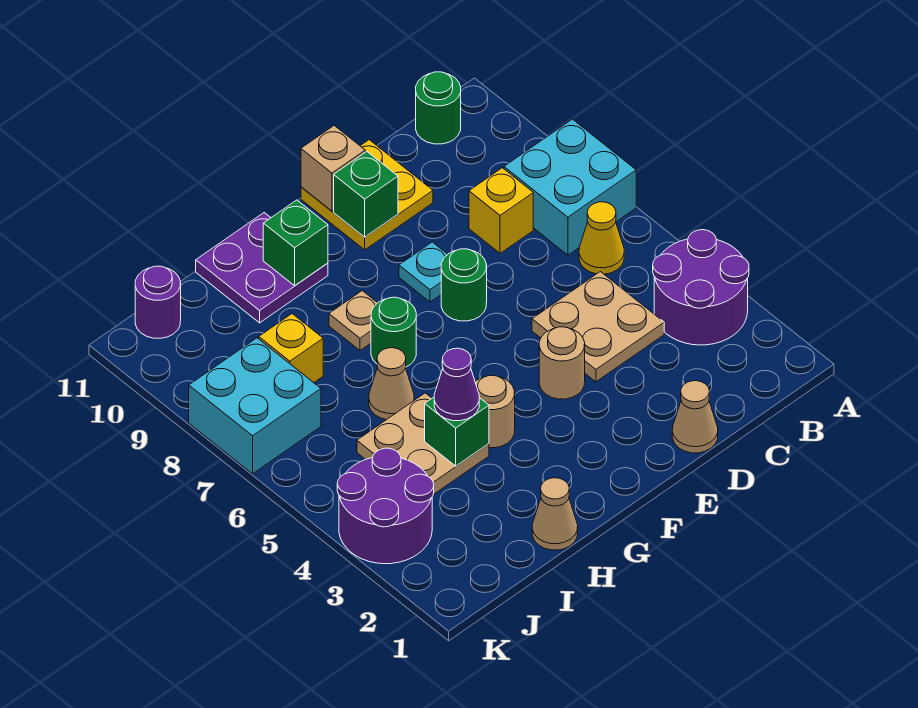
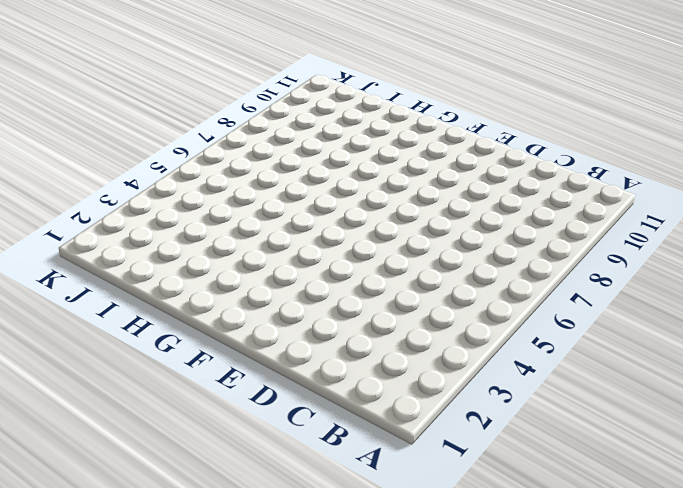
none -> purple 2x2 round brick [653,230,749,345]
none -> cyan 2x2 brick [504,119,636,255]
none -> yellow 1x1 cone [579,202,624,274]

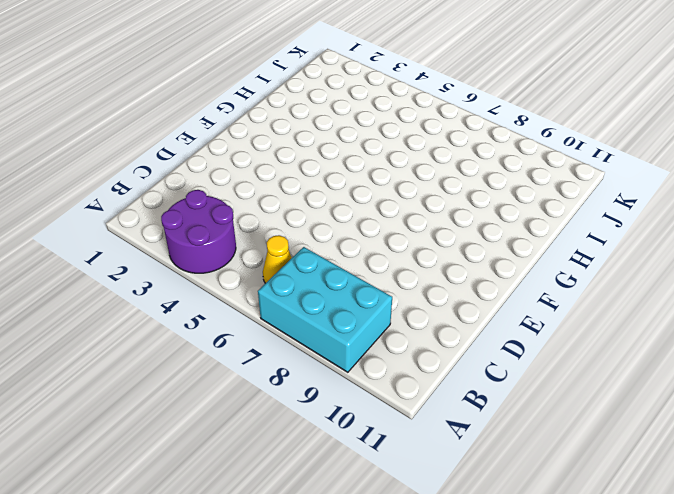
cyan 2x3 brick [258,247,392,372] -> cyan 2x2 brick [504,119,636,255]
none -> green 1x1 round brick [416,72,461,144]
none -> tan 2x2 plate [532,272,664,382]
none -> yellow 1x1 brick [469,168,533,253]

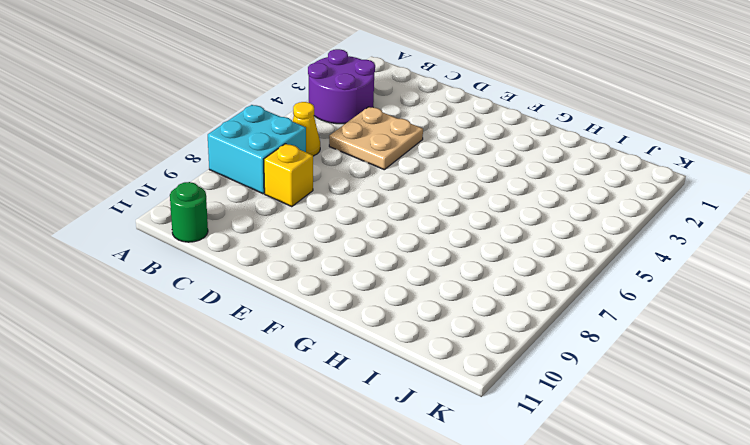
none -> tan 1x1 cone [672,381,718,453]
none -> yellow 2x2 plate [301,140,433,250]
none -> tan 1x1 round brick [539,327,585,399]

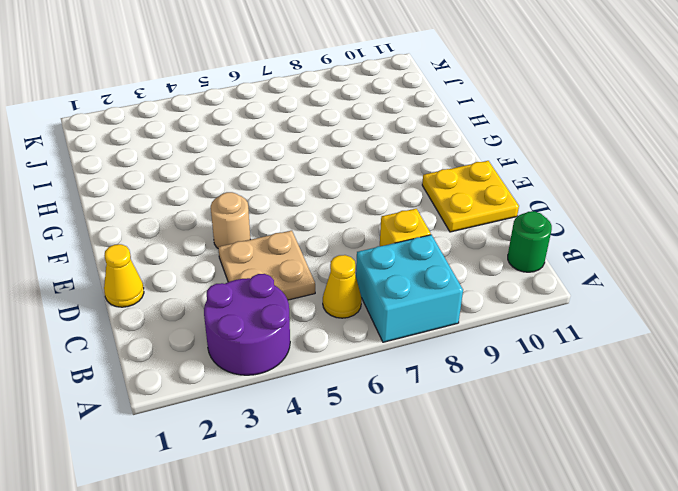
yellow 1x1 cone [104,244,144,307] -> tan 1x1 cone [672,381,718,453]
none -> green 1x1 round brick [441,249,487,321]
none -> cyan 1x1 plate [399,242,448,302]
none -> tan 1x1 round brick [475,375,515,448]

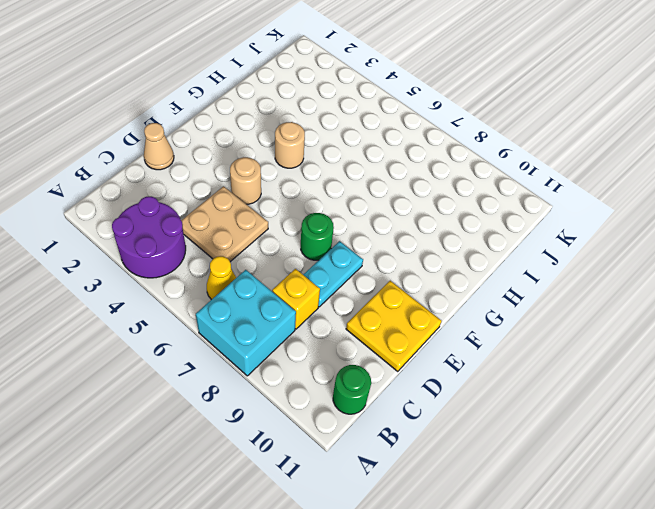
cyan 1x2 plate [303,241,363,307] -> cyan 1x1 plate [399,242,448,302]
none -> green 1x1 round brick [371,297,416,367]
none -> tan 1x1 plate [329,291,377,350]
none -> purple 2x2 plate [196,213,328,323]

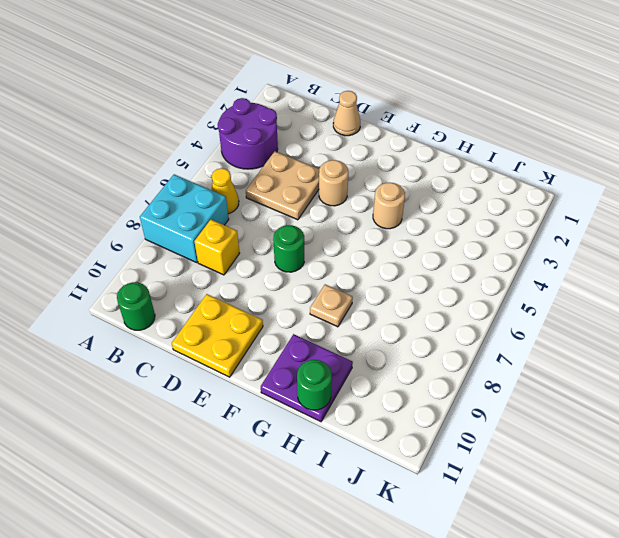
green 1x1 round brick [297,360,332,410] -> green 1x1 round brick moved to [371,297,416,367]
none -> cyan 1x1 plate [399,242,448,302]
none -> tan 1x1 cone [532,478,578,550]
none -> tan 2x2 plate [357,393,489,495]

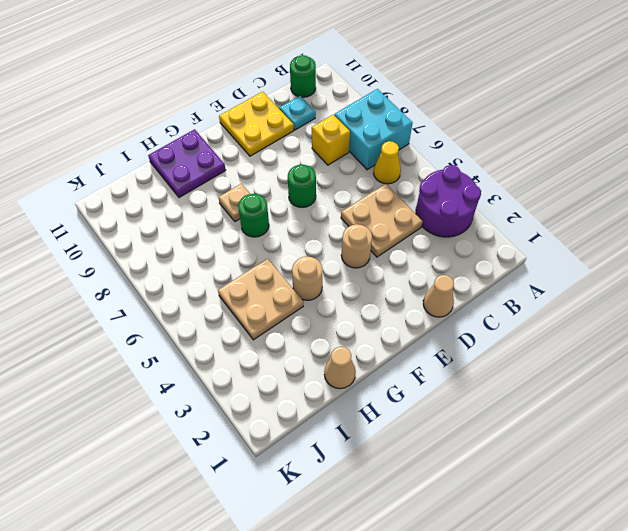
cyan 1x1 plate [279,96,316,130] -> cyan 1x1 plate moved to [399,242,448,302]
none -> tan 1x1 cone [369,348,414,420]
none -> yellow 1x1 brick [259,314,323,383]
none -> purple 2x2 round brick [337,448,434,564]

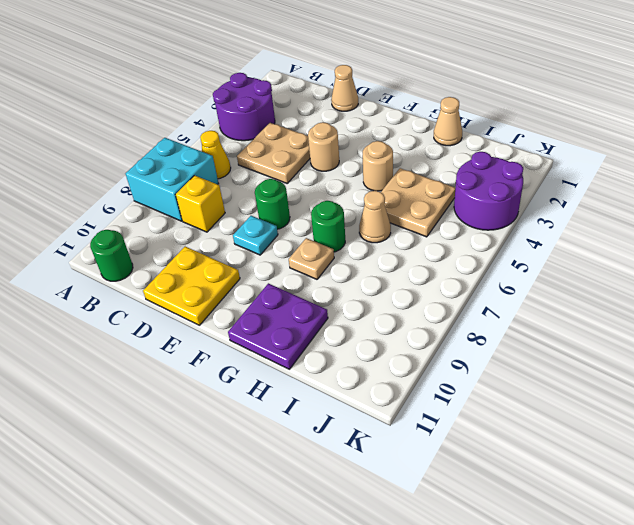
none -> yellow 1x1 brick [259,314,323,383]
none -> cyan 2x2 brick [189,338,321,474]
none -> purple 1x1 round brick [135,266,181,338]

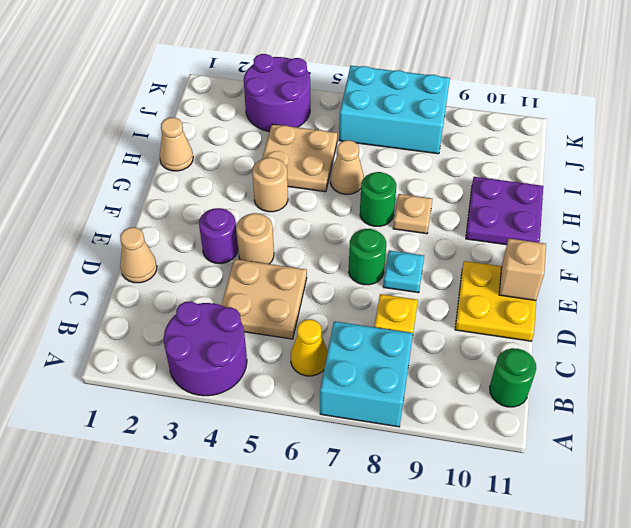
purple 1x1 round brick [199,208,238,264] -> purple 1x1 round brick moved to [135,266,181,338]
cyan 2x3 brick [339,66,450,154] -> cyan 2x2 brick [189,338,321,474]
none -> yellow 1x1 brick [259,314,323,383]
none -> green 1x1 brick [334,152,398,237]
none -> green 1x1 brick [263,200,328,286]

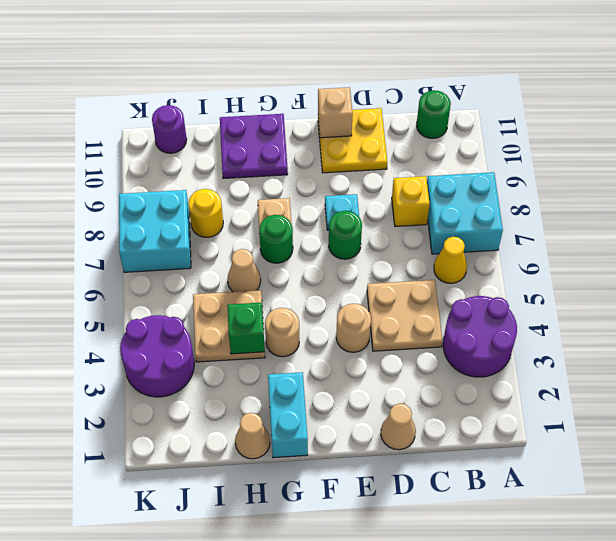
cyan 1x2 brick [268,372,308,458] -> none
yellow 1x1 round brick [188,189,223,237] -> yellow 1x1 brick [259,314,323,383]
none -> green 1x1 brick [334,152,398,237]
none -> green 1x1 brick [263,200,328,286]
none -> purple 1x1 cone [434,348,479,421]

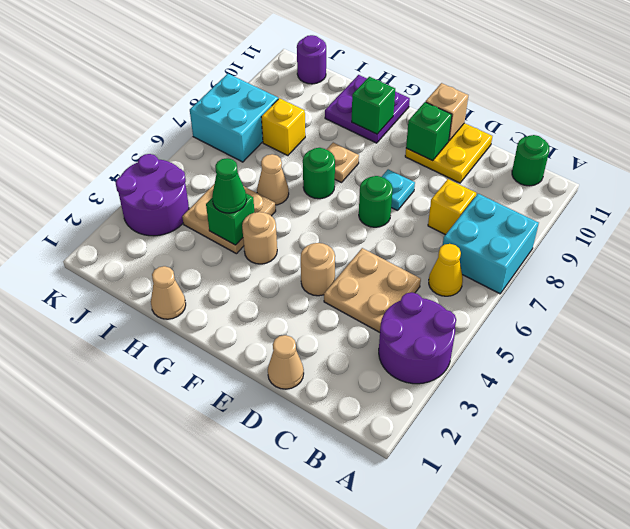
green 1x1 cone [212,158,247,213] -> purple 1x1 cone [434,348,479,421]

